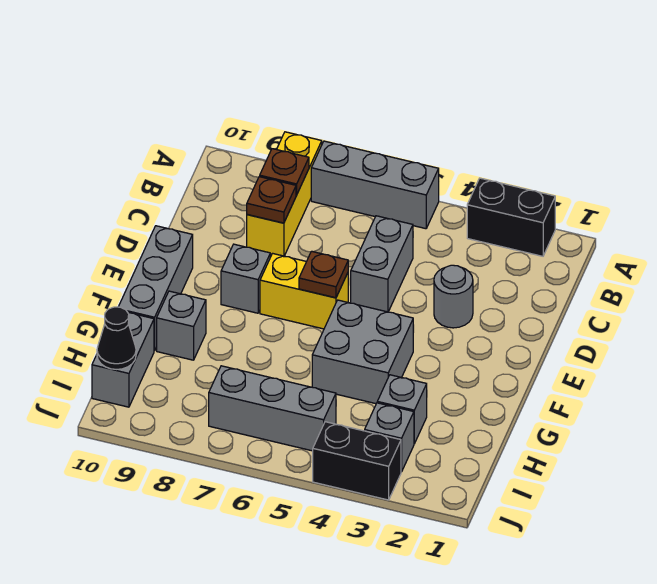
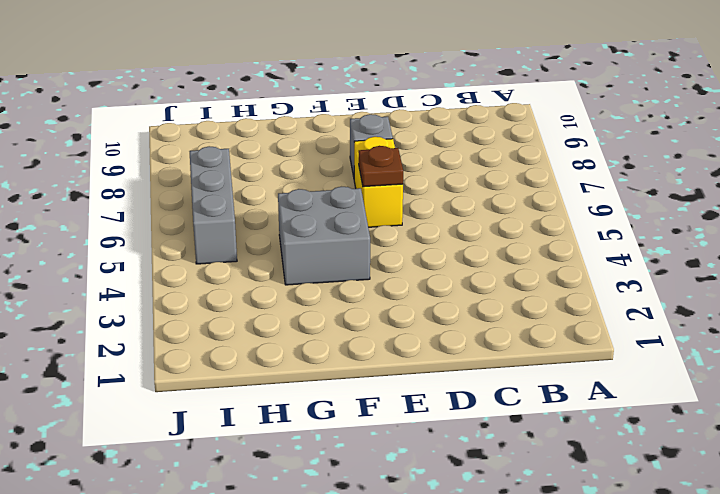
none -> black 1x2 brick [467,178,555,256]
none -> grey 1x3 brick [311,141,439,229]
none -> yellow 1x3 brick [247,132,322,256]

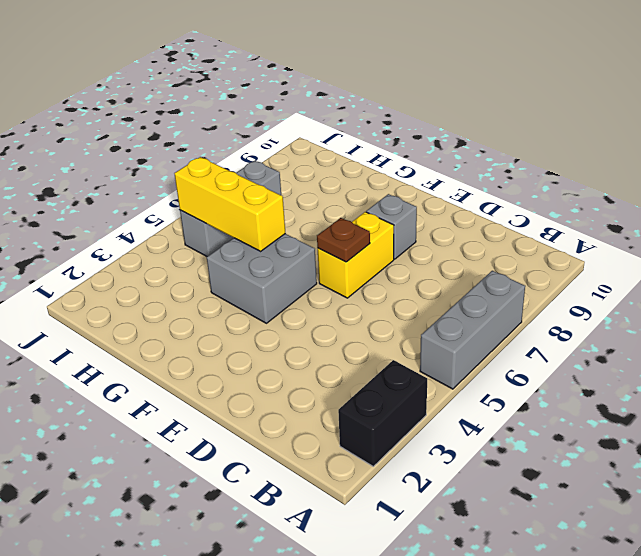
yellow 1x3 brick [174,157,285,251] -> yellow 1x3 brick moved to [247,132,322,256]
none -> grey 1x2 brick [351,216,413,312]
none -> grey 1x1 round brick [434,265,473,328]
none -> grey 1x3 brick [119,226,193,351]

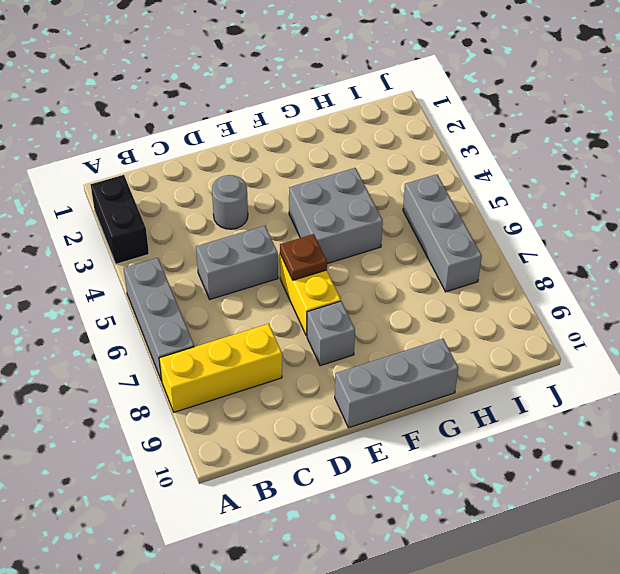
none -> grey 1x1 brick [157,291,206,360]
none -> grey 1x1 brick [377,375,427,444]
none -> grey 1x2 brick [92,313,154,407]

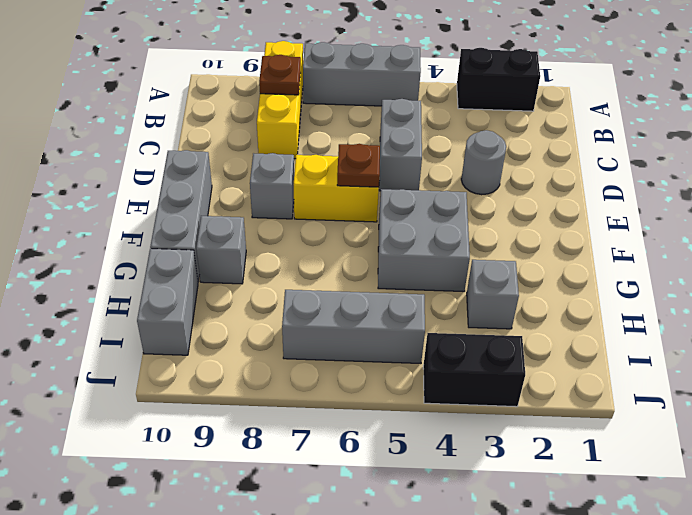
none -> grey 1x1 brick [365,403,414,472]
none -> brown 1x1 plate [247,177,296,223]
none -> black 1x1 cone [97,307,136,369]

